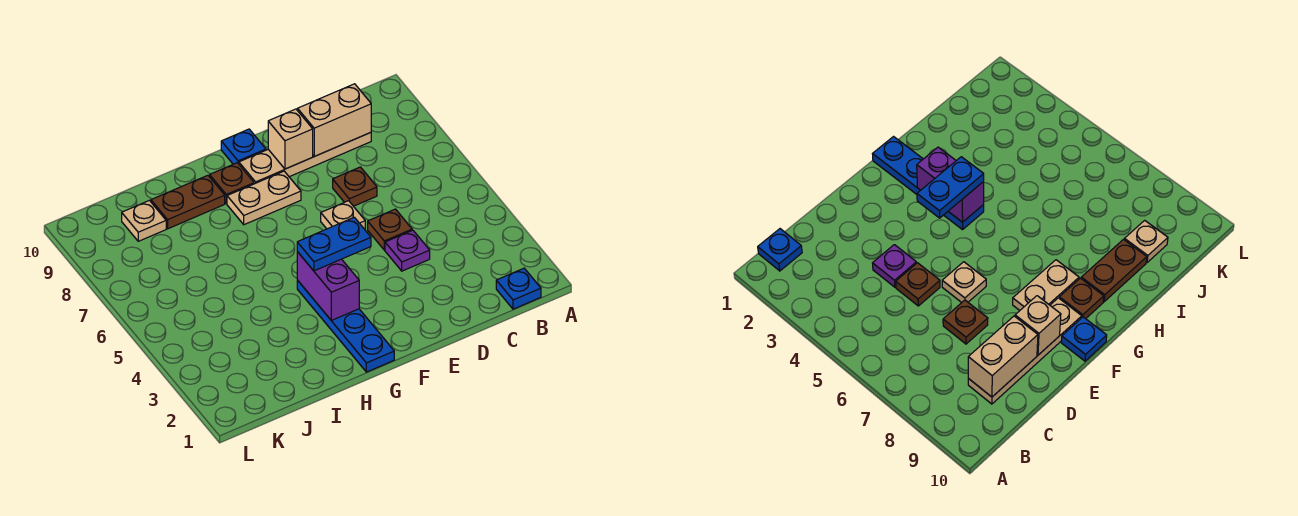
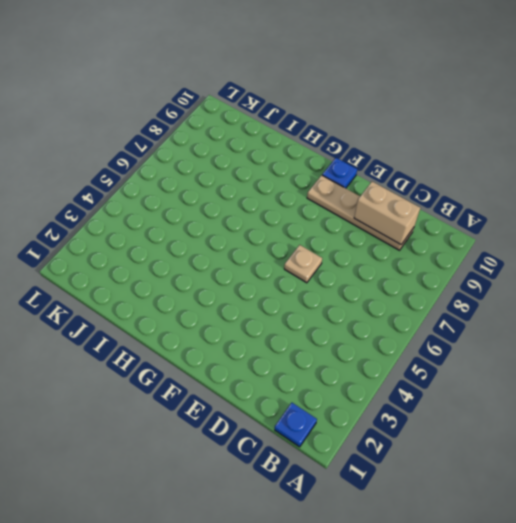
none -> purple 1x1 plate [385,230,430,271]
none -> brown 1x1 plate [368,209,412,250]
none -> brown 1x1 plate [333,167,377,206]

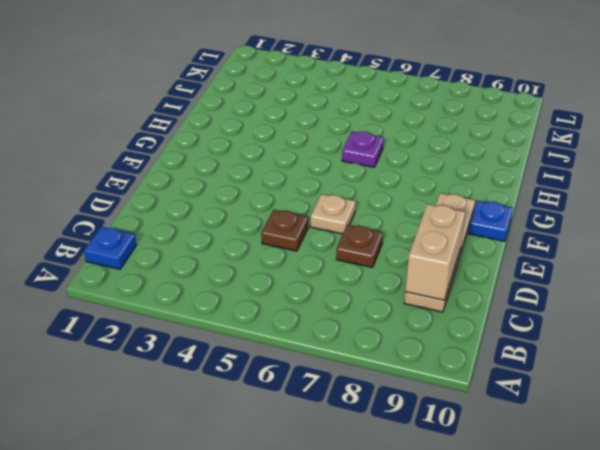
purple 1x1 plate [342,132,384,167] -> purple 1x1 plate moved to [385,230,430,271]
none -> tan 1x2 plate [227,171,301,225]
none -> blue 1x4 plate [297,280,394,372]
none -> brown 1x1 plate [210,163,254,204]

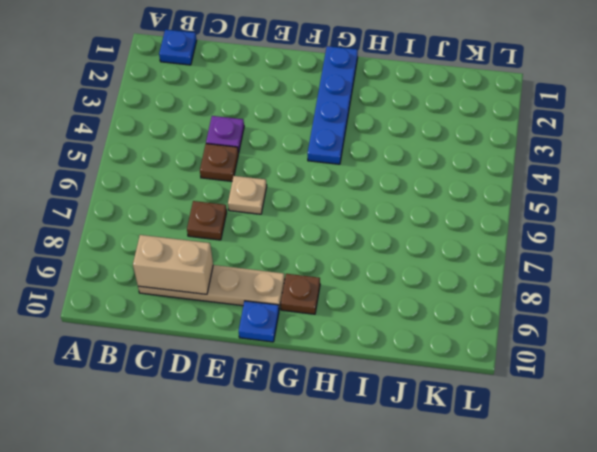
none -> tan 1x2 plate [227,171,301,225]
none -> brown 1x2 plate [151,175,225,229]
none -> tan 1x1 plate [122,200,166,241]

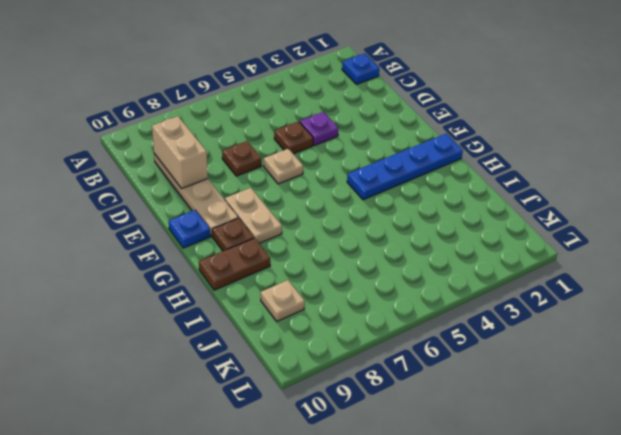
brown 1x2 plate [199,238,270,290] -> brown 1x2 plate turned to [151,175,225,229]
none -> tan 1x1 brick [268,109,313,169]
none -> purple 1x2 brick [297,252,359,320]
none -> blue 1x2 plate [297,217,371,271]

